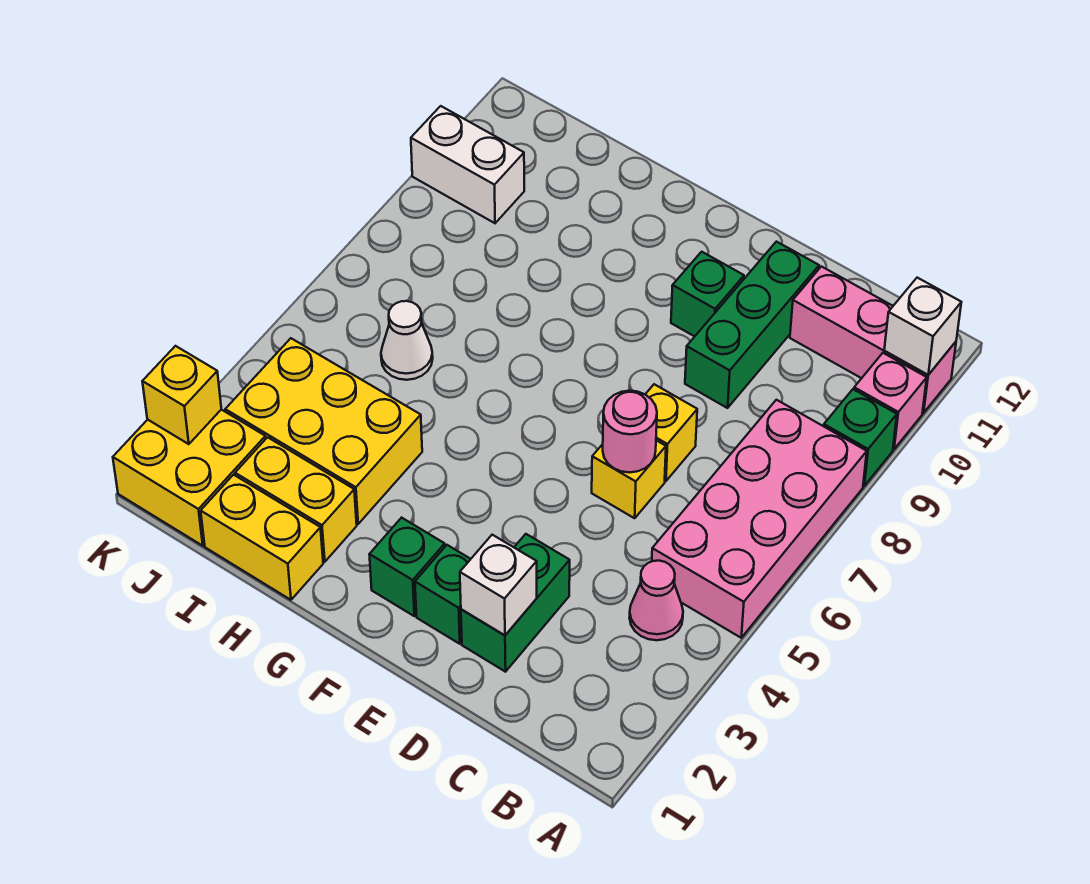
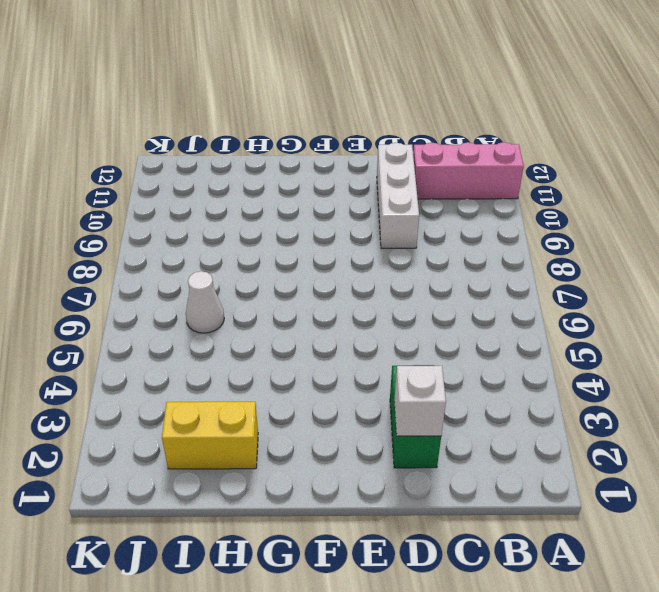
white 1x3 brick [377,143,419,249] -> green 1x3 brick [685,242,819,408]
none -> pink 2x4 brick [652,400,867,638]
none -> green 1x1 brick [824,389,897,486]
none -> pink 1x1 brick [854,353,927,449]

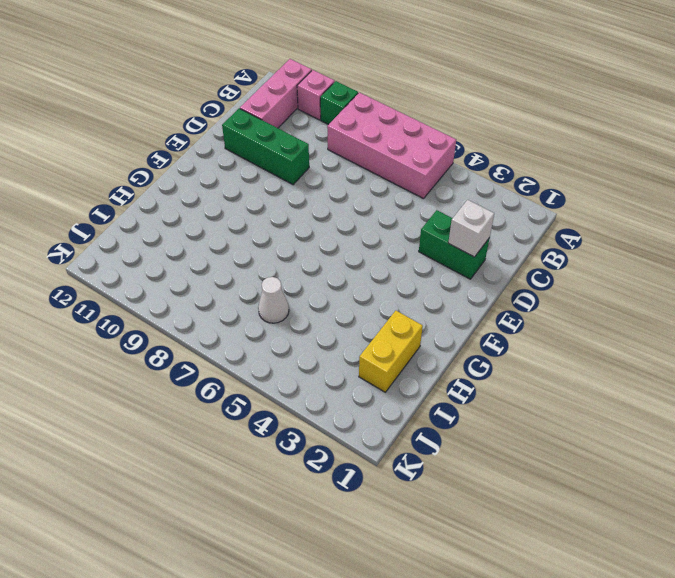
none -> pink 1x1 cone [629,561,683,640]
none -> yellow 1x1 brick [592,440,666,518]
none -> yellow 1x1 brick [645,384,697,481]

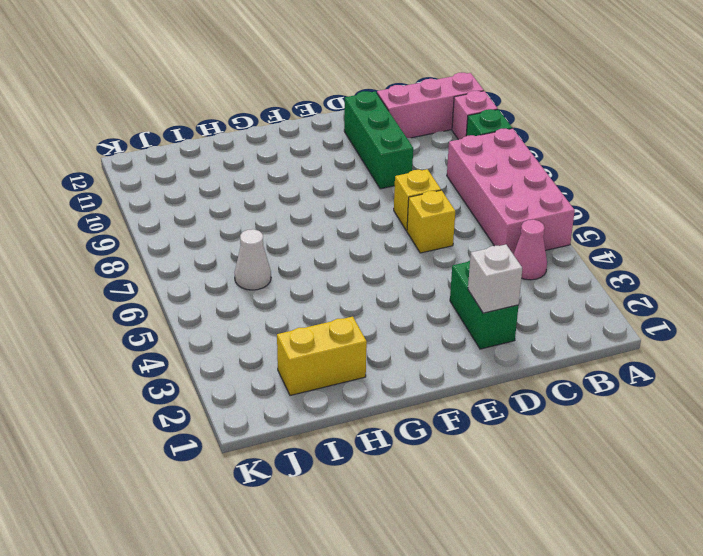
none -> green 1x1 brick [415,545,470,644]
none -> green 1x1 brick [671,252,744,336]
none -> green 1x1 brick [369,518,445,616]

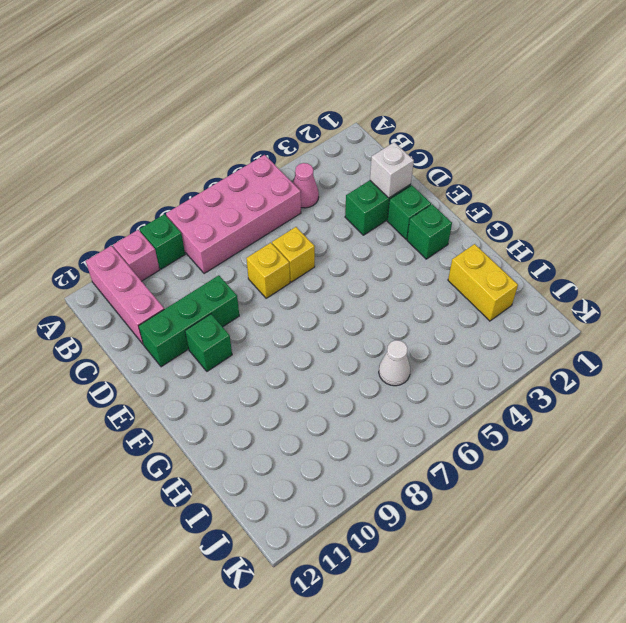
none -> yellow 1x2 brick [201,475,323,600]
none -> yellow 2x3 brick [225,338,422,524]
none -> yellow 2x2 brick [113,410,266,546]

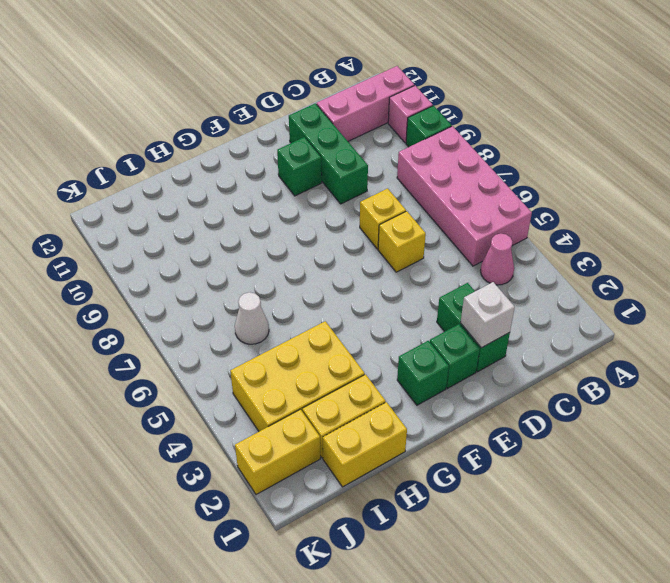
yellow 1x2 brick [235,409,320,495] -> yellow 2x2 brick [113,410,266,546]
none -> white 1x2 brick [411,106,524,223]
none -> white 1x1 brick [884,278,961,375]
none -> pink 1x1 round brick [603,391,657,473]

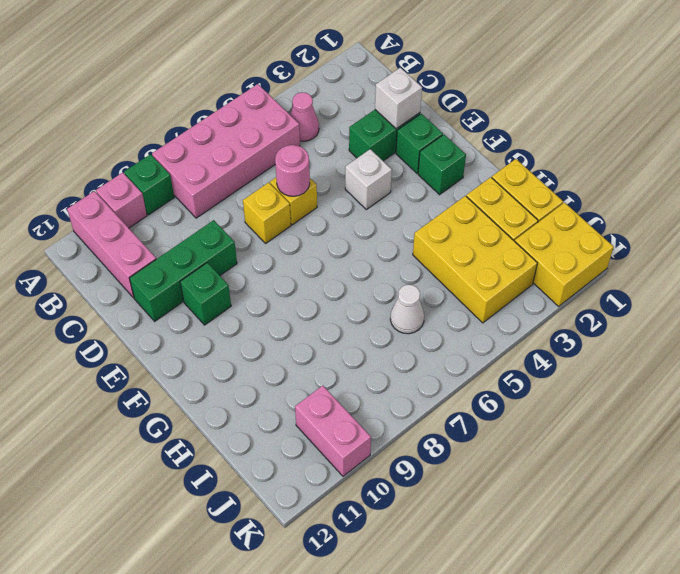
white 1x1 brick [345,149,392,209] -> white 1x1 brick moved to [884,278,961,375]
pink 1x2 brick [295,385,371,476] -> white 1x2 brick [411,106,524,223]
none -> yellow 1x1 brick [142,346,221,444]

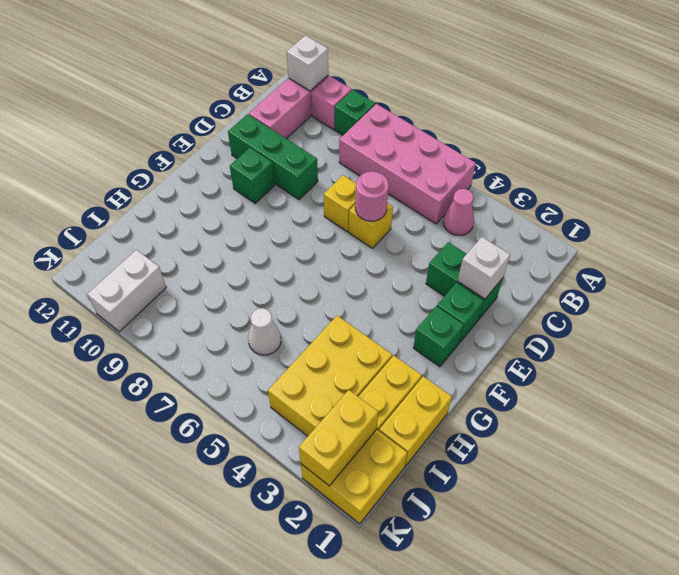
yellow 1x2 brick [299,390,378,486] -> yellow 1x1 brick [142,346,221,444]

